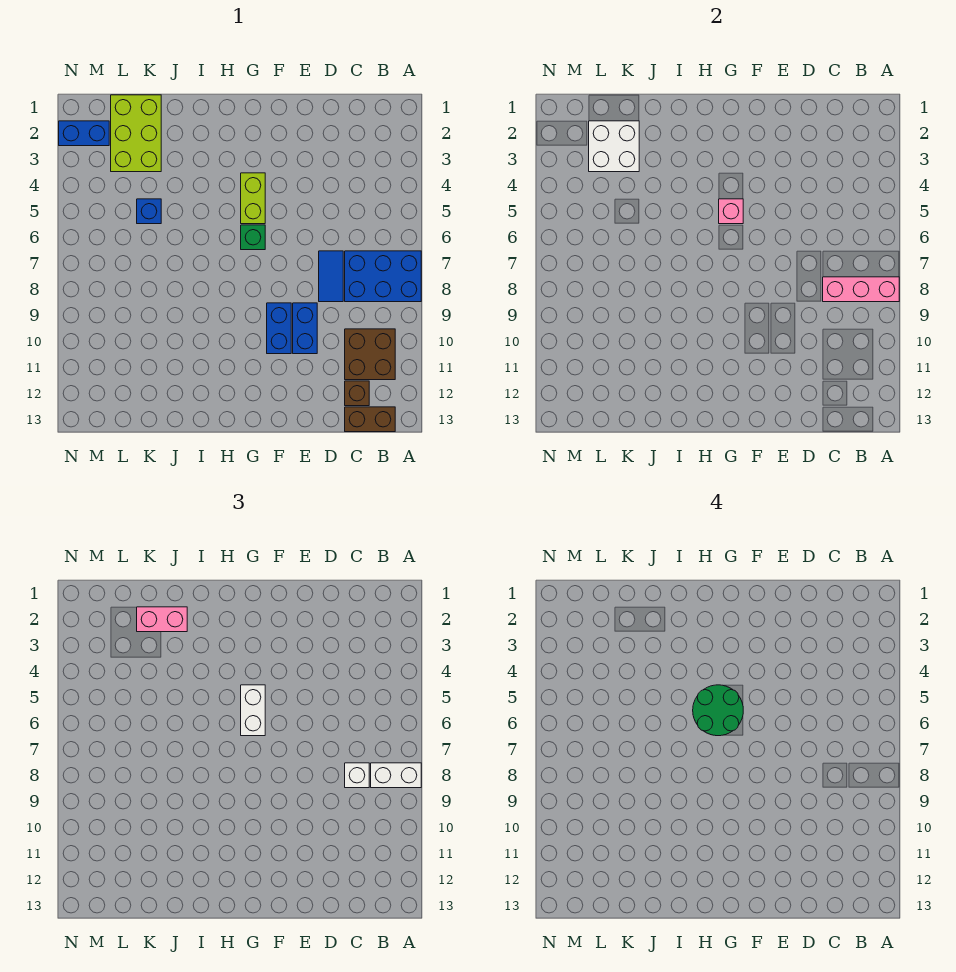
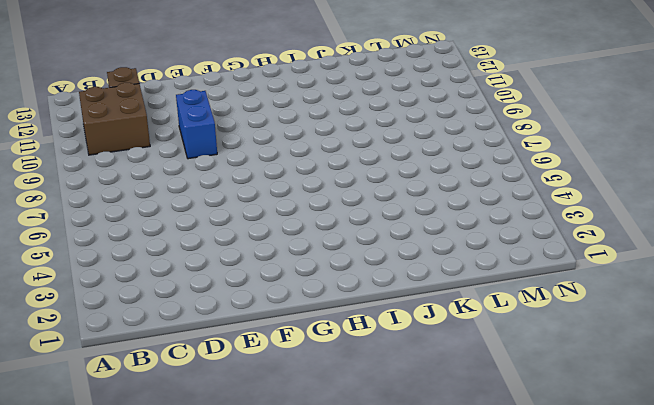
none -> blue 2x3 brick [345,251,421,302]
none -> brown 1x2 brick [345,407,395,432]
none -> blue 1x2 tile [319,251,343,302]

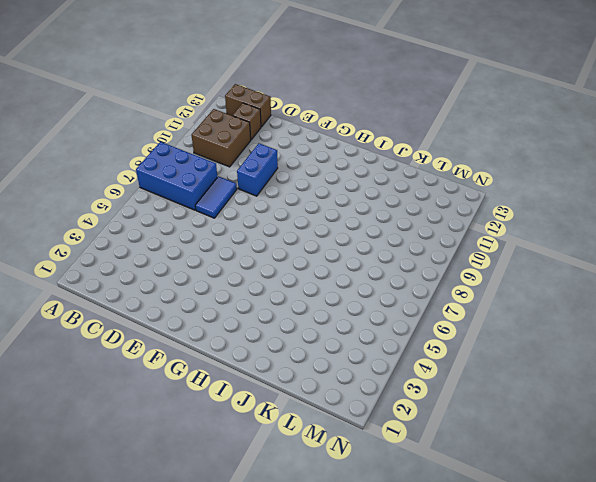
none -> blue 1x2 brick [267,303,291,354]
none -> lime 1x2 brick [241,173,265,224]
none -> green 1x1 brick [241,225,265,250]

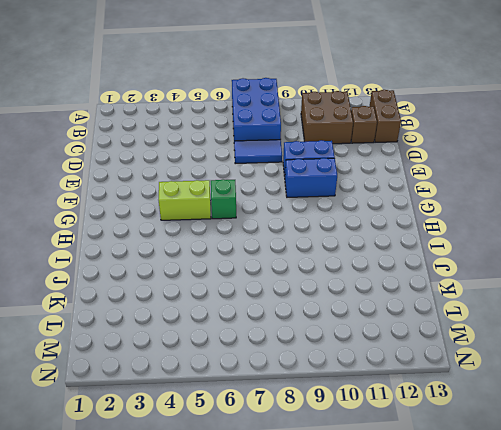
none -> lime 2x3 brick [111,95,161,172]
none -> blue 1x1 brick [137,199,161,224]
none -> blue 1x2 brick [59,121,109,146]

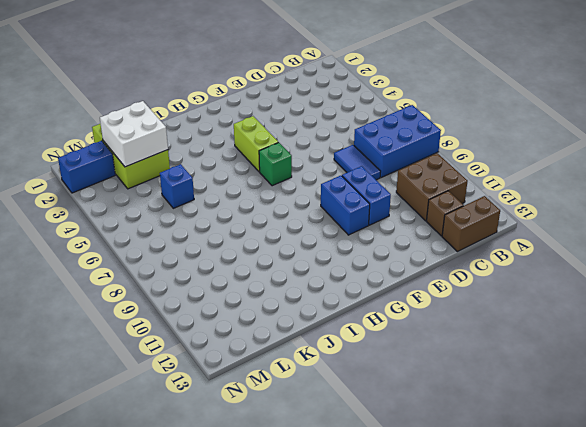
none -> pink 1x3 brick [823,277,899,302]
none -> pink 1x1 brick [719,199,743,224]
none -> white 1x2 brick [371,763,421,788]

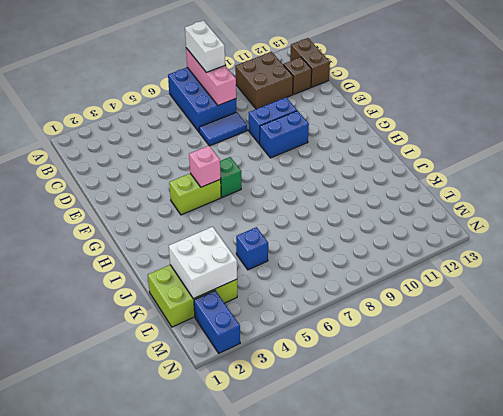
none -> white 1x1 brick [345,763,369,788]
none -> white 1x2 brick [241,685,265,736]
none -> pink 1x2 brick [137,607,187,632]

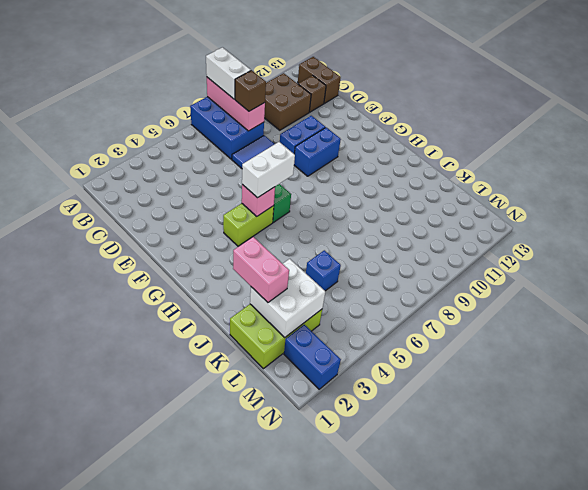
brown 1x1 brick [235,70,266,111] -> white 1x1 brick [345,763,369,788]
none -> green 2x2 round brick [693,685,743,736]

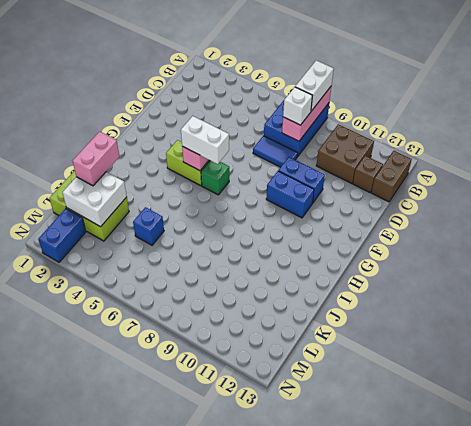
none -> green 2x2 round brick [693,685,743,736]

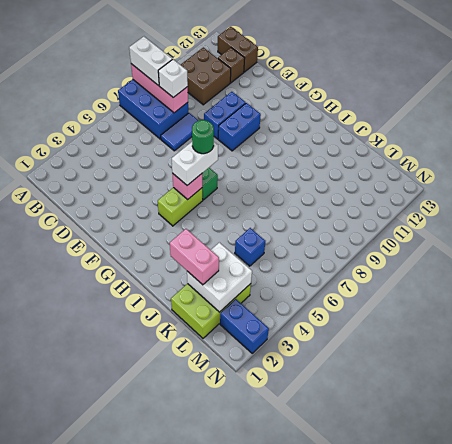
green 1x1 round brick [192,120,214,154] -> green 2x2 round brick [693,685,743,736]

